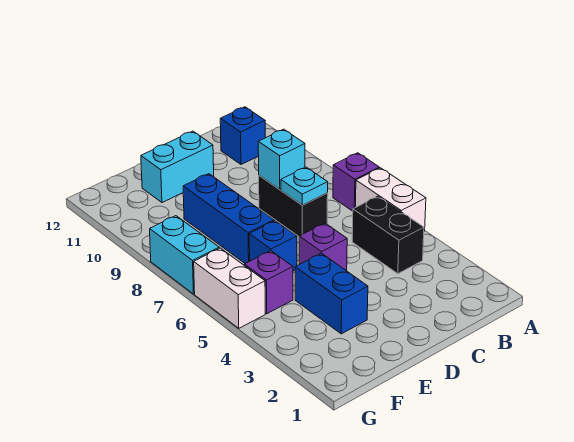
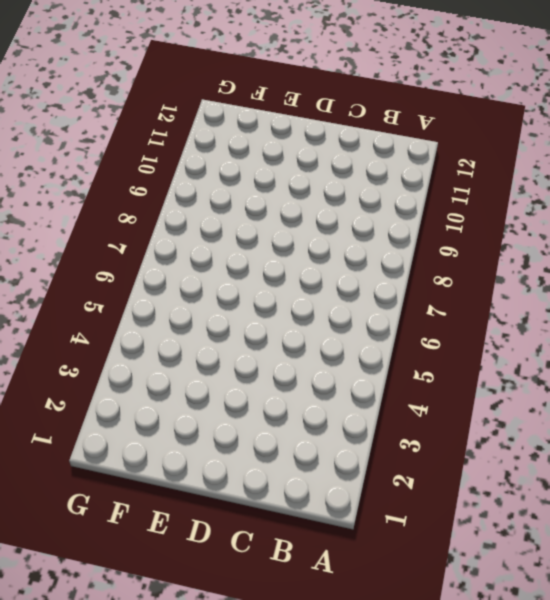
none -> white 1x2 brick [355,168,426,231]
none -> purple 1x1 brick [333,153,379,211]
none -> black 1x2 brick [352,196,424,274]

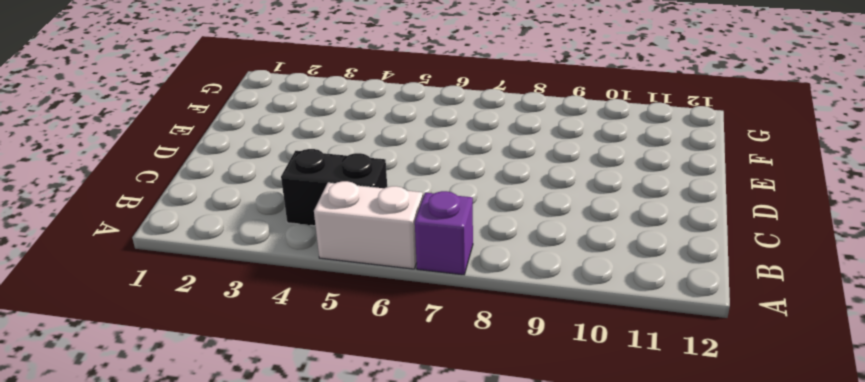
none -> blue 1x1 brick [220,107,265,164]
none -> black 1x2 brick [259,176,328,236]
none -> purple 1x1 brick [299,223,347,271]

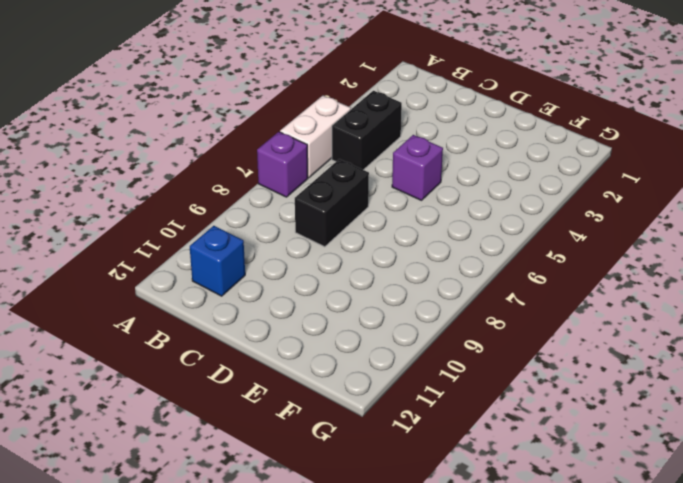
none -> cyan 1x2 brick [141,131,214,203]
none -> blue 1x2 brick [295,253,368,334]
none -> blue 1x1 brick [249,221,297,271]

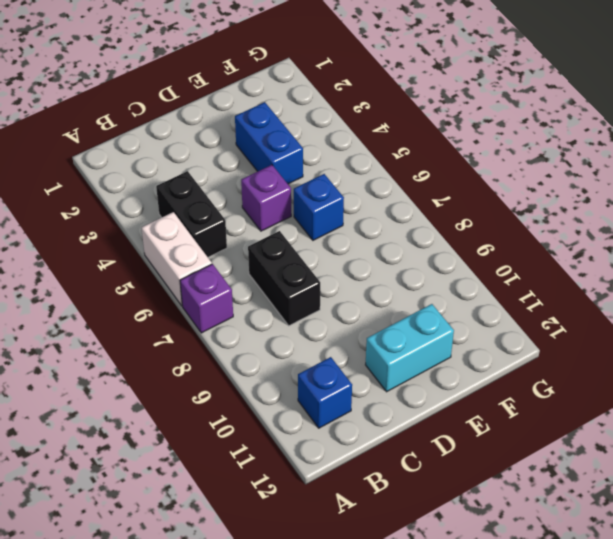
none -> blue 1x3 brick [183,174,274,263]
none -> purple 1x1 brick [244,251,293,314]
none -> white 1x2 brick [194,248,265,328]

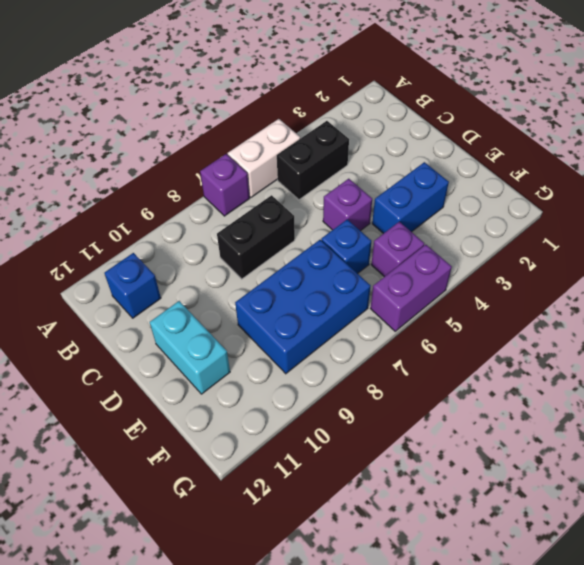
blue 2x3 brick [235,240,370,374] -> blue 1x3 brick [183,174,274,263]
purple 1x2 brick [370,245,452,331] -> white 1x2 brick [194,248,265,328]
none -> cyan 1x2 brick [150,216,219,294]
none -> cyan 1x1 plate [281,167,328,205]
none -> cyan 1x1 brick [258,129,305,189]

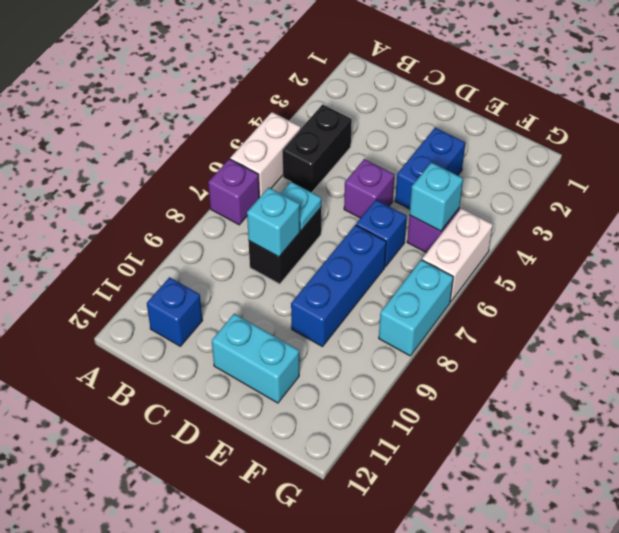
cyan 1x1 brick [409,162,463,231] -> none

